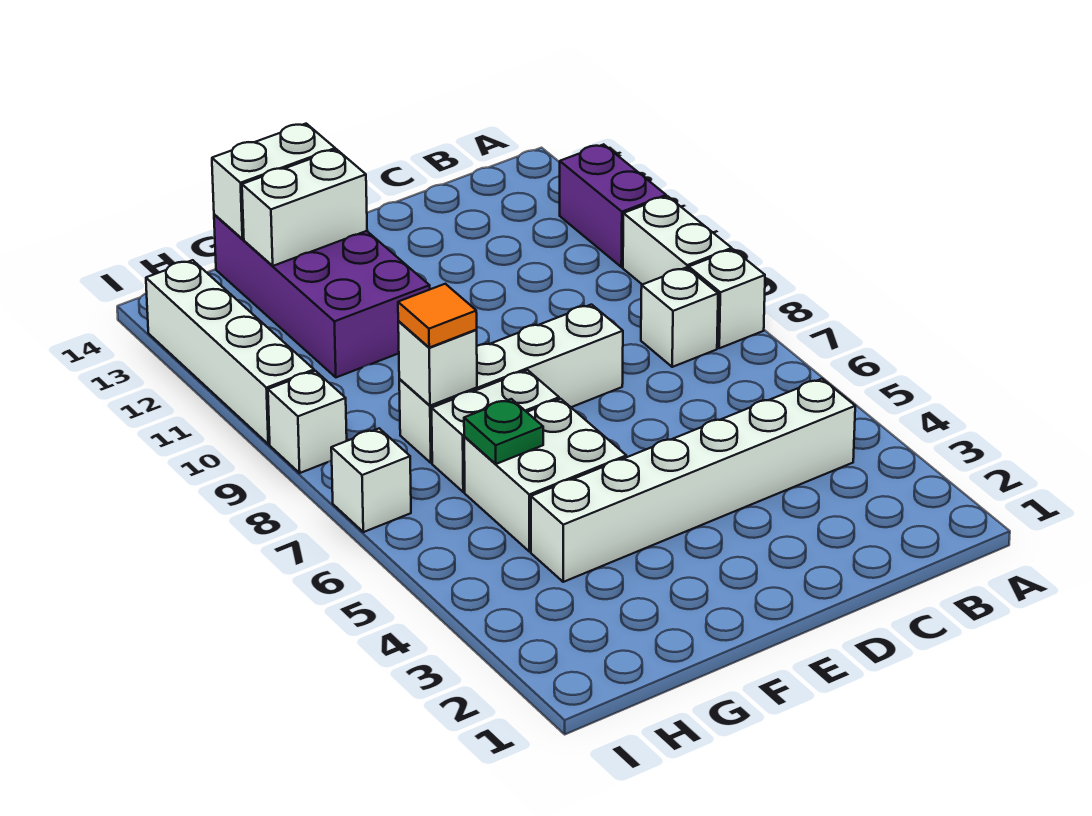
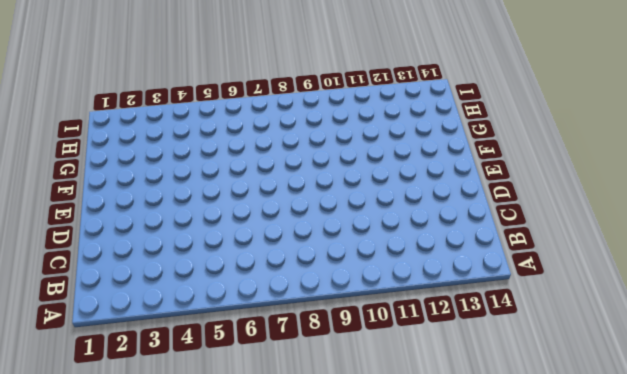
none -> white 1x1 brick [689,249,765,348]
none -> white 1x2 brick [623,196,732,285]
none -> purple 1x2 brick [560,144,666,267]

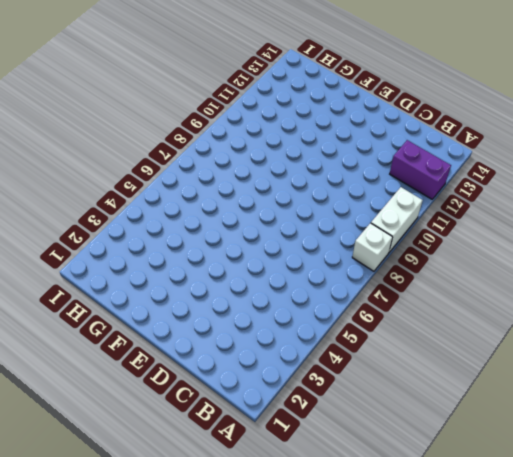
purple 1x2 brick [390,140,451,199] -> purple 1x2 brick turned to [560,144,666,267]
none -> white 1x6 brick [531,379,855,582]
none -> white 1x1 brick [641,268,718,367]
none -> white 1x4 brick [399,305,623,463]

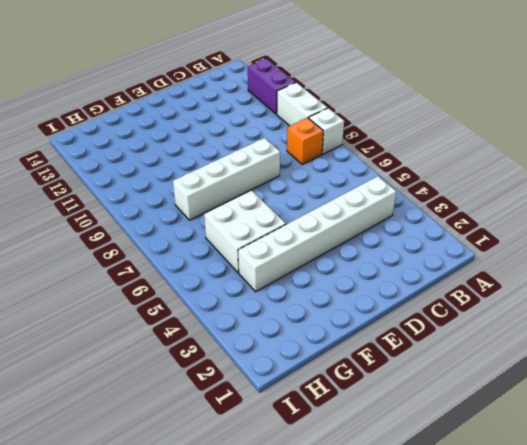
orange 1x1 brick [287,118,323,165] -> white 1x1 brick [641,268,718,367]
none -> white 1x2 brick [432,370,559,492]
none -> purple 2x4 brick [214,214,430,377]
none -> white 1x1 brick [331,428,411,532]

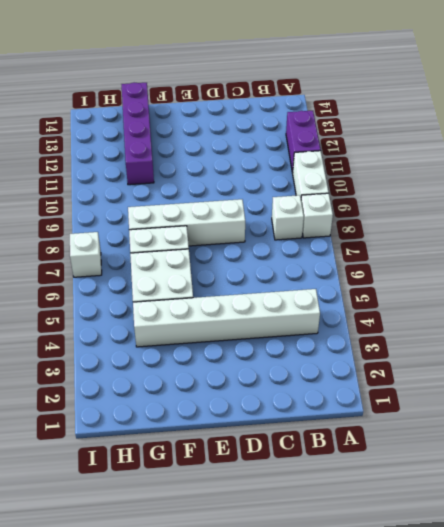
purple 1x4 brick [122,83,154,185] -> purple 2x4 brick [214,214,430,377]
none -> white 1x1 brick [268,371,347,473]
none -> white 1x4 brick [146,260,314,444]
none -> white 1x2 brick [242,149,367,266]

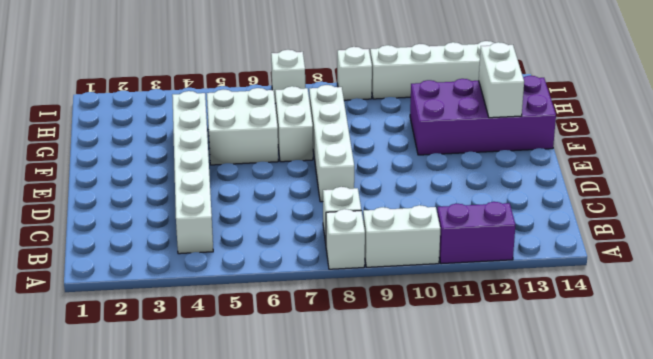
none -> white 1x2 brick [212,124,335,239]
none -> green 1x1 plate [464,399,543,464]
none -> white 1x1 brick [398,321,477,406]

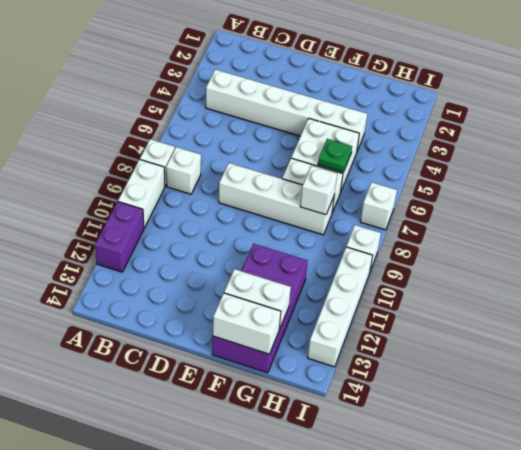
none -> orange 1x1 tile [398,284,477,348]

